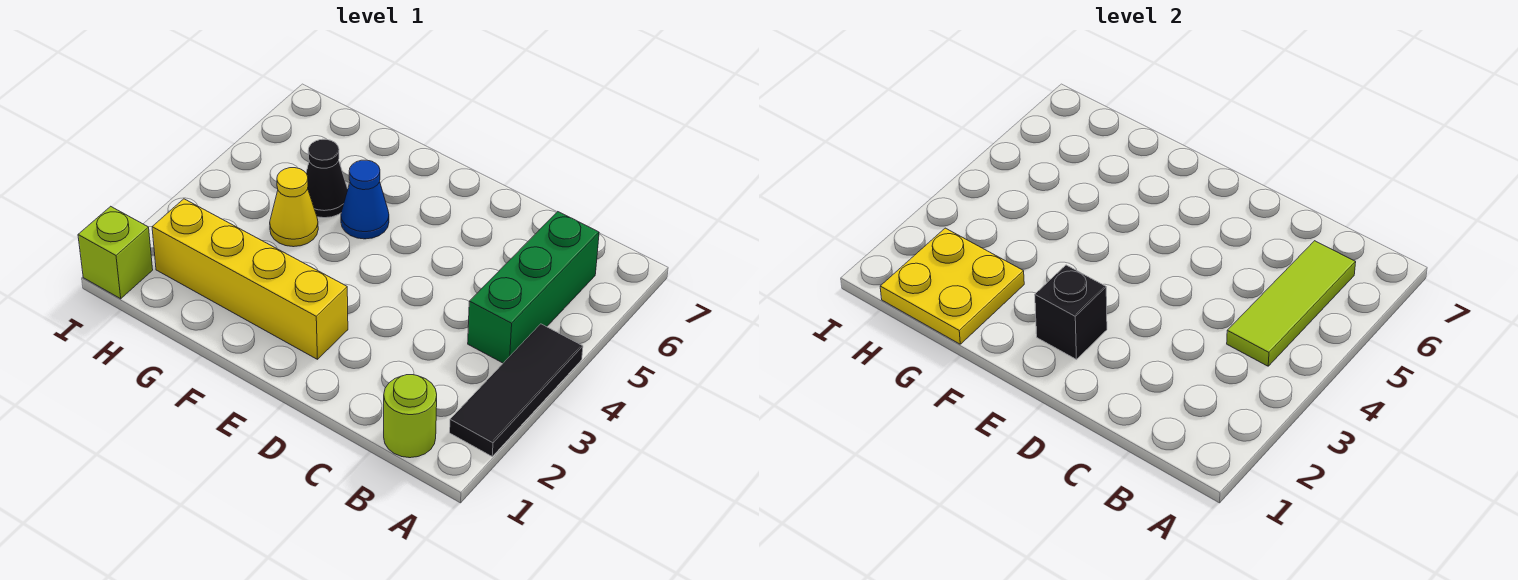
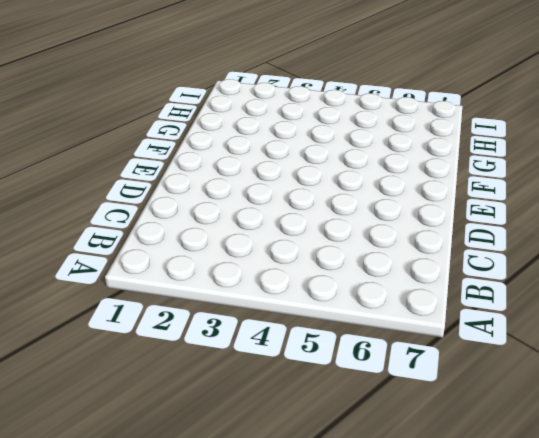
none -> black 1x3 tile [450,324,583,456]
none -> lime 1x1 round brick [384,375,437,458]

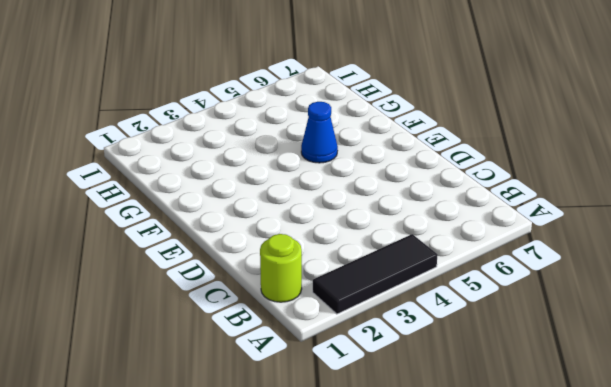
none -> green 1x3 brick [468,212,599,363]
none -> yellow 1x4 brick [152,199,348,359]

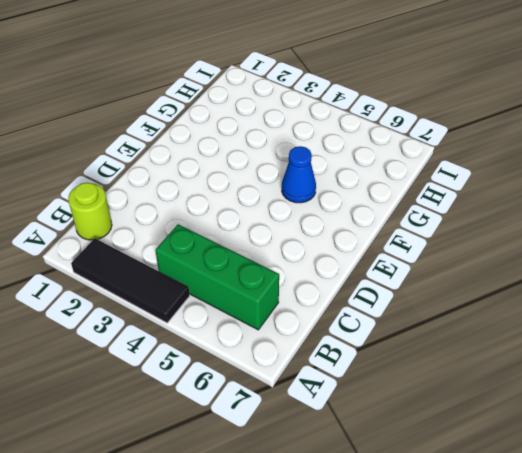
none -> yellow 1x4 brick [152,199,348,359]
none -> yellow 1x1 cone [270,168,318,247]

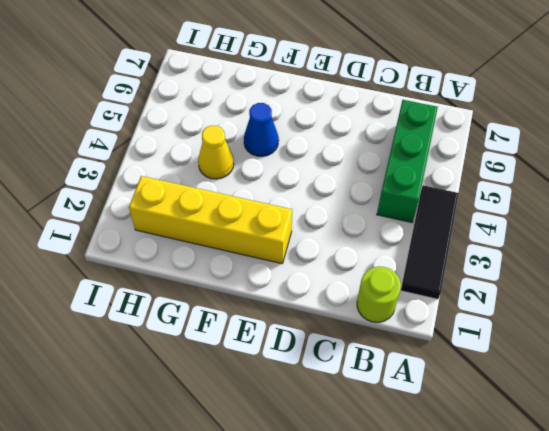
none -> black 1x1 cone [306,139,348,218]
none -> lime 1x1 brick [78,206,153,299]

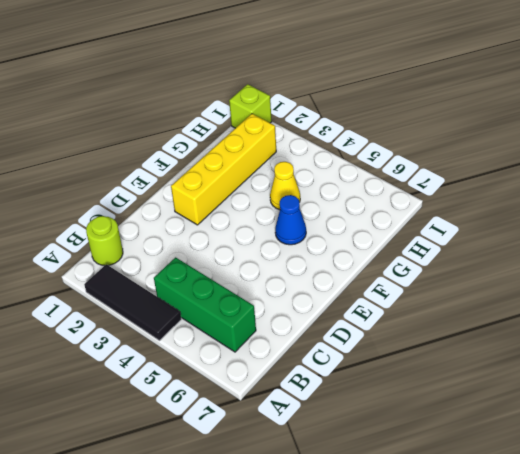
none -> black 1x1 cone [306,139,348,218]
none -> lime 1x3 tile [1227,241,1356,366]

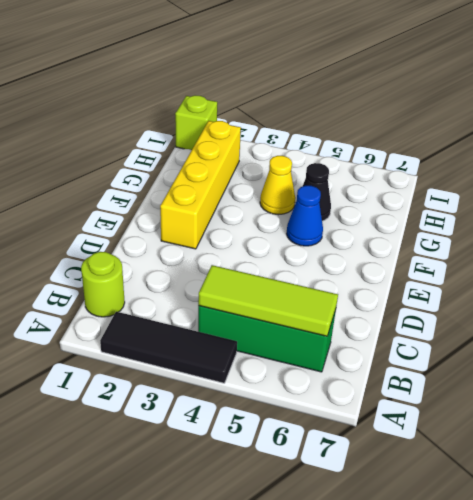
none -> black 1x1 brick [1035,265,1107,359]
none -> yellow 2x2 plate [880,228,1024,344]

